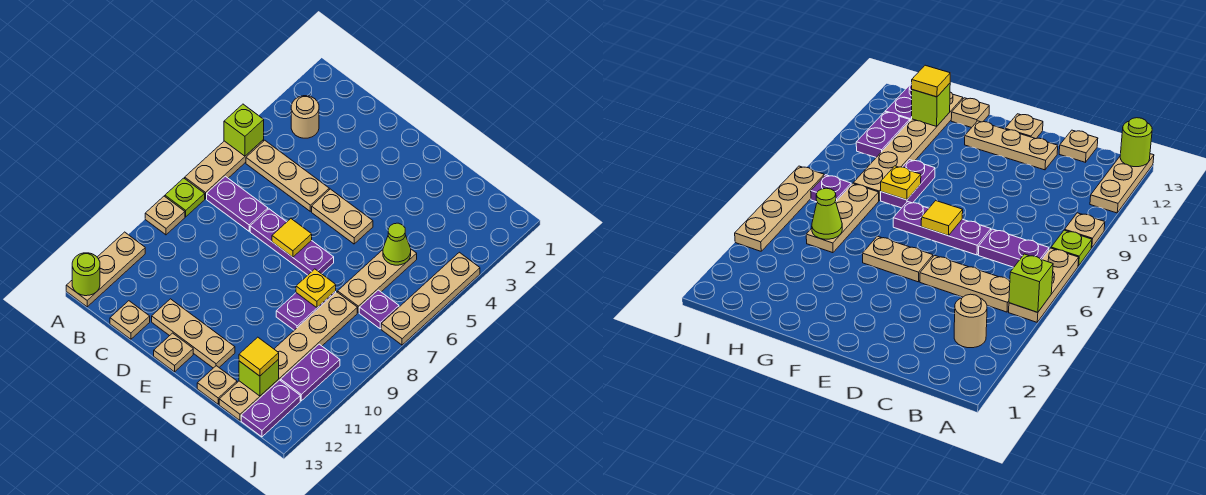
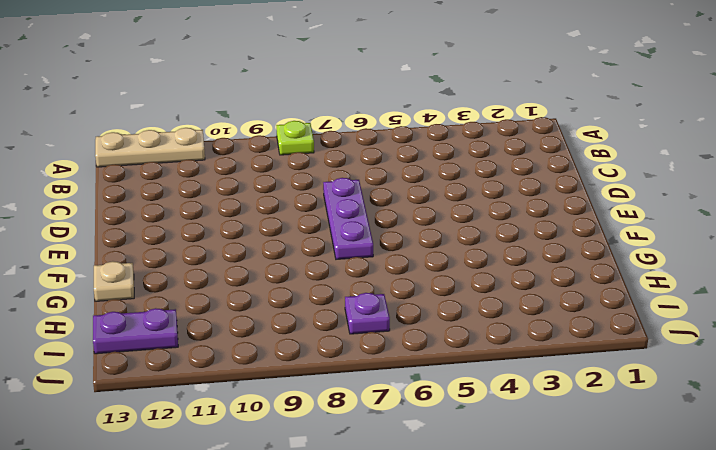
none -> tan 1x3 plate [185,140,264,199]
none -> tan 1x1 plate [145,196,185,235]
none -> tan 1x1 round brick [291,96,319,138]

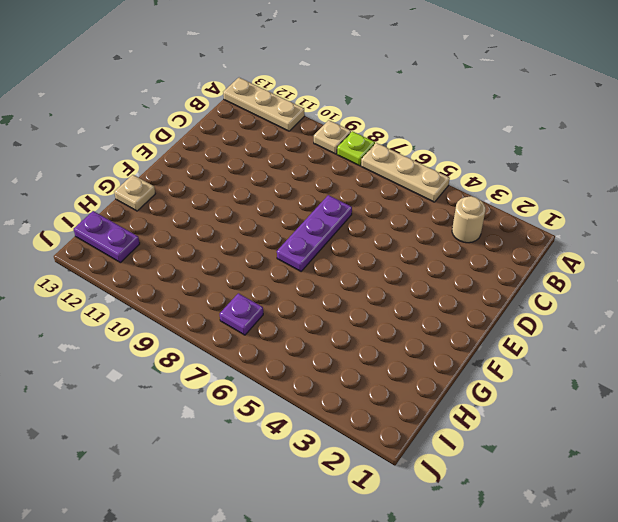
none -> tan 1x3 plate [246,140,329,211]
none -> purple 1x2 plate [207,176,268,231]
none -> tan 1x1 plate [110,301,150,339]

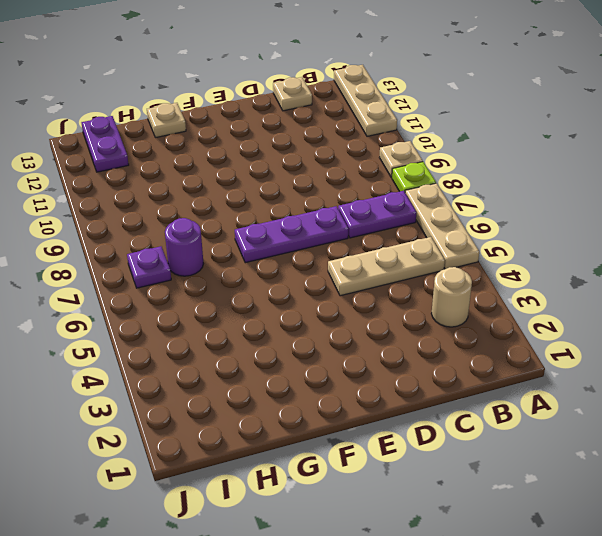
purple 1x1 round brick [165,218,203,276] -> tan 1x3 plate [338,249,417,312]
none -> tan 1x3 plate [152,299,235,368]
none -> tan 1x2 plate [312,189,373,244]
none -> tan 1x1 plate [154,333,193,372]

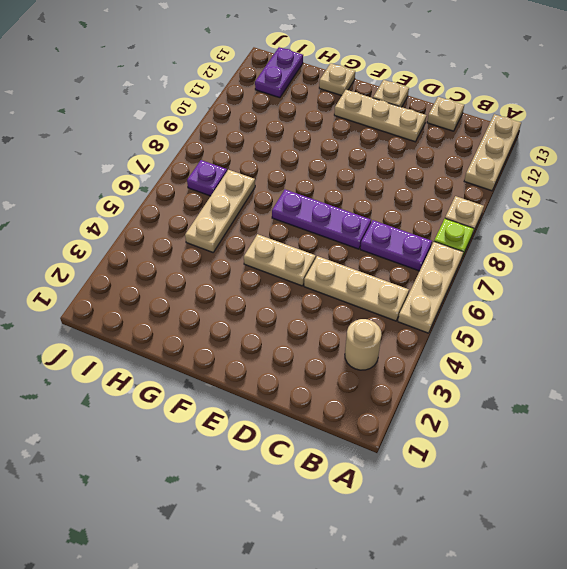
none -> purple 1x2 plate [276,291,336,330]
none -> tan 1x6 plate [219,292,357,421]
none -> purple 1x2 plate [281,344,340,401]

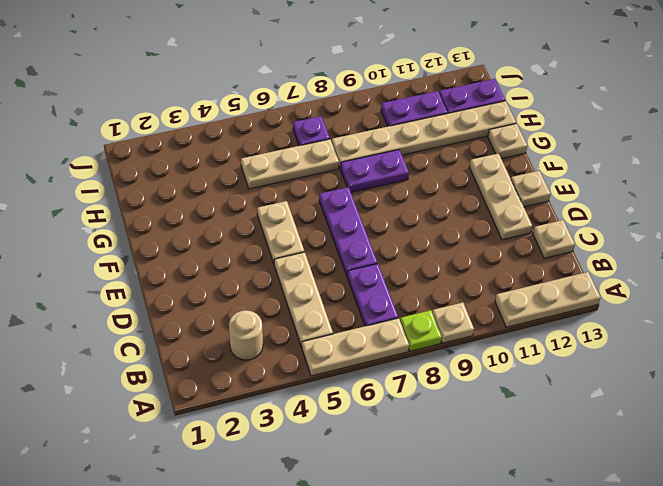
none -> tan 1x4 plate [381,252,480,345]
none -> lime 1x1 brick [224,104,264,156]
none -> lime 1x1 round brick [72,253,100,296]

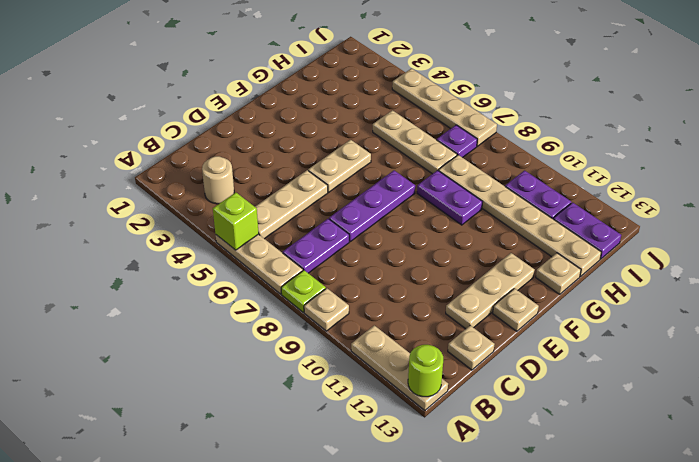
none -> yellow 1x1 tile [272,219,312,257]
none -> yellow 1x1 plate [296,269,336,308]
none -> lime 1x1 cone [383,223,411,265]

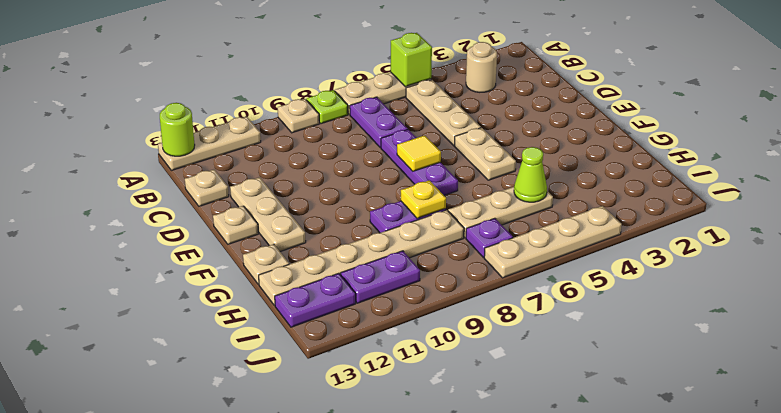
none -> lime 1x1 brick [239,359,279,396]
none -> yellow 1x1 tile [239,337,279,376]

